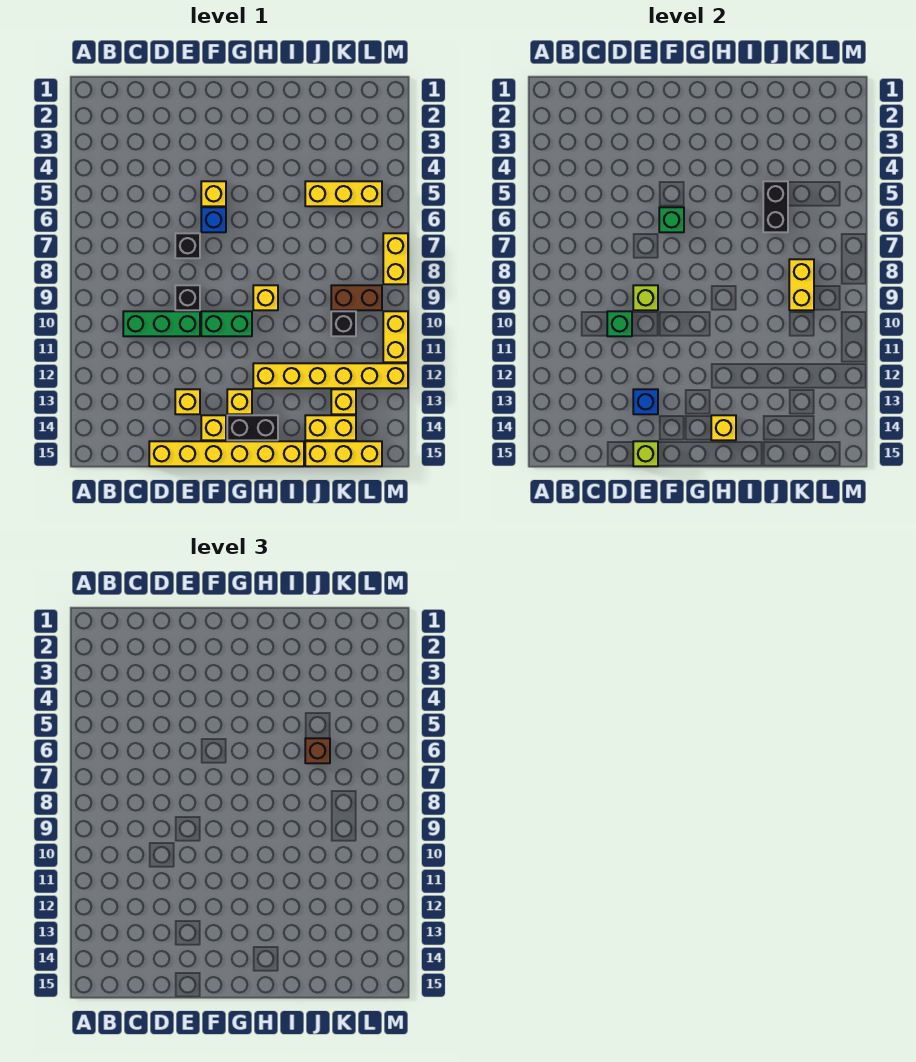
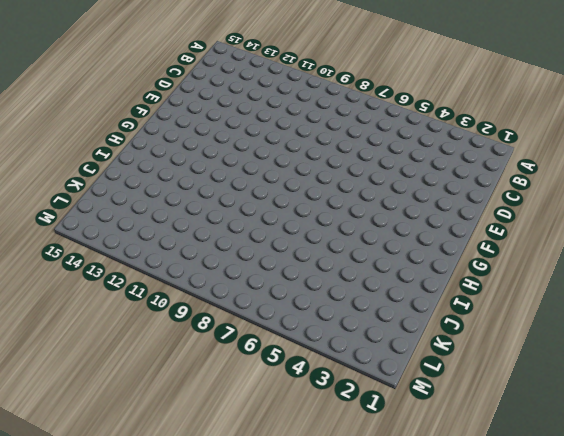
none -> green 1x3 brick [123,311,200,336]
none -> yellow 1x6 brick [149,441,304,466]
none -> black 1x1 brick [175,233,200,258]
none -> black 1x1 brick [175,285,200,310]

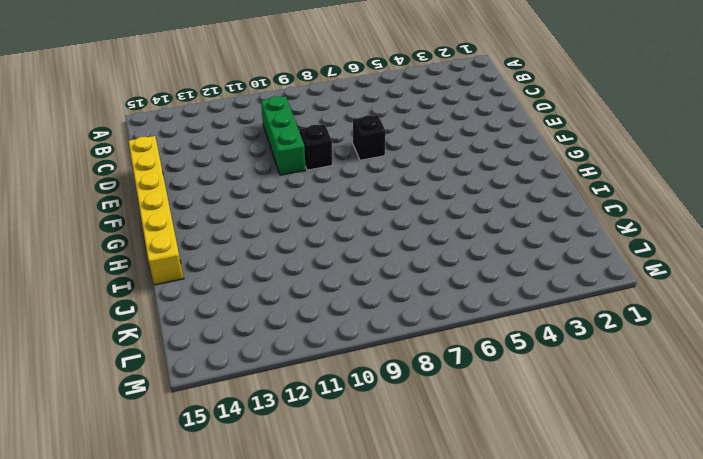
none -> yellow 1x1 brick [175,389,200,414]
none -> yellow 1x1 brick [201,181,226,206]
none -> blue 1x1 brick [201,207,226,232]
none -> green 1x2 brick [201,311,252,336]

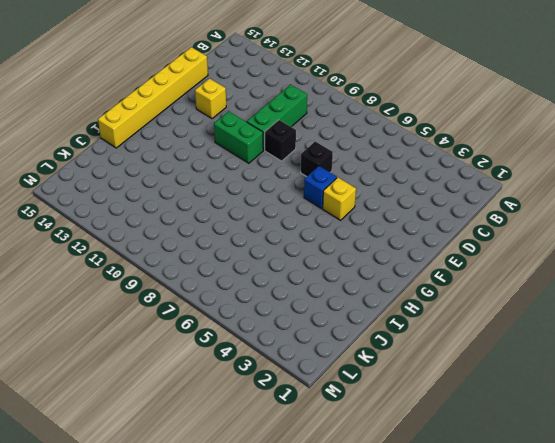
green 1x2 brick [214,111,263,163] -> green 1x2 brick turned to [201,311,252,336]
none -> yellow 1x1 brick [201,415,226,440]
none -> yellow 1x1 brick [227,389,252,414]
none -> black 1x2 brick [227,415,278,440]
none -> yellow 1x1 brick [253,285,278,310]

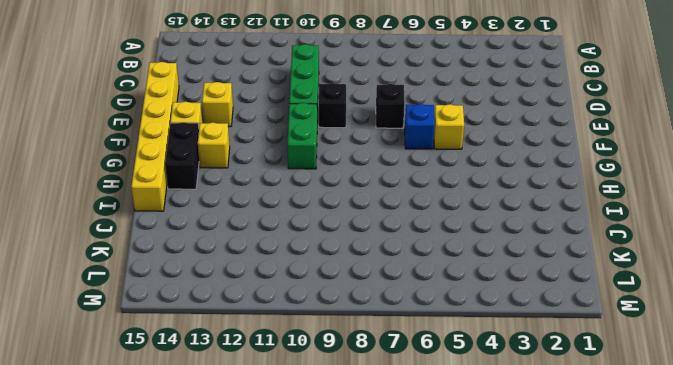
none -> yellow 1x1 brick [253,285,278,310]
none -> yellow 1x6 brick [253,363,408,388]
none -> yellow 1x3 brick [305,181,382,206]
none -> yellow 1x2 brick [305,415,356,440]

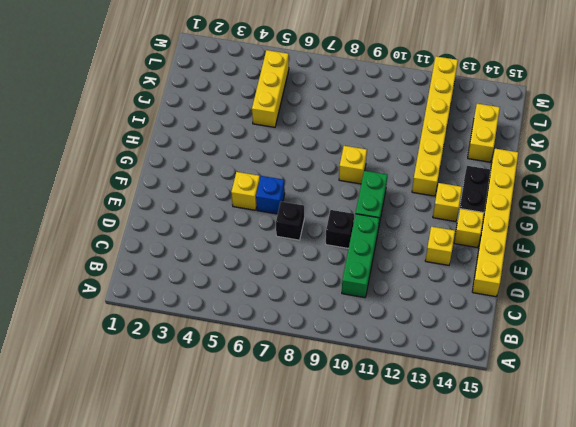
none -> yellow 1x3 brick [305,441,382,466]
none -> brown 1x2 brick [331,285,382,310]
none -> black 1x1 brick [331,311,356,336]
none -> yellow 1x1 brick [331,389,356,414]

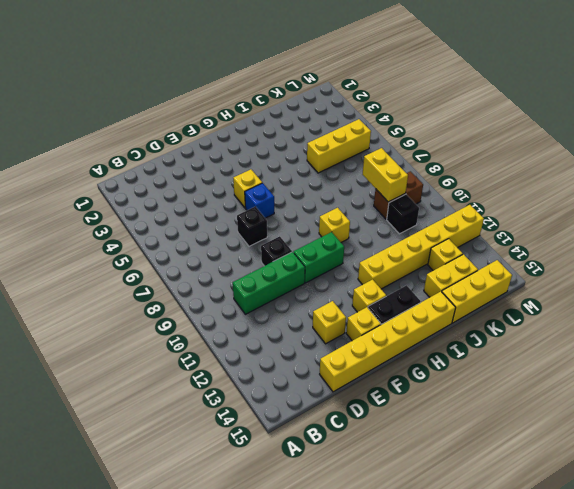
none -> yellow 1x2 brick [383,233,408,284]
none -> yellow 1x2 brick [383,311,408,362]
none -> green 1x1 brick [607,311,632,336]
none -> lime 1x1 brick [633,285,658,310]

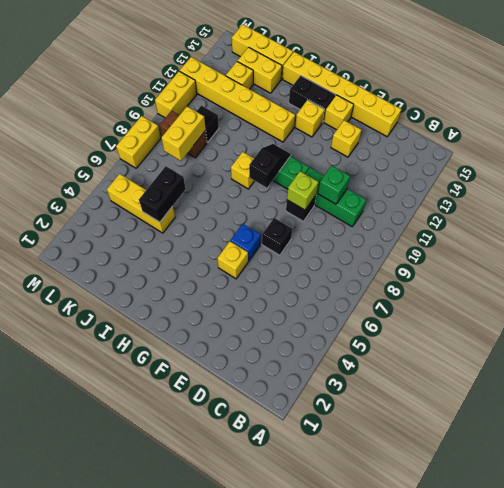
black 1x2 slope [249,144,291,188] -> none
none -> blue 1x1 brick [633,389,658,414]
none -> lime 1x1 brick [633,441,658,466]
none -> green 1x1 brick [659,207,684,232]
none -> yellow 1x1 brick [711,415,736,440]

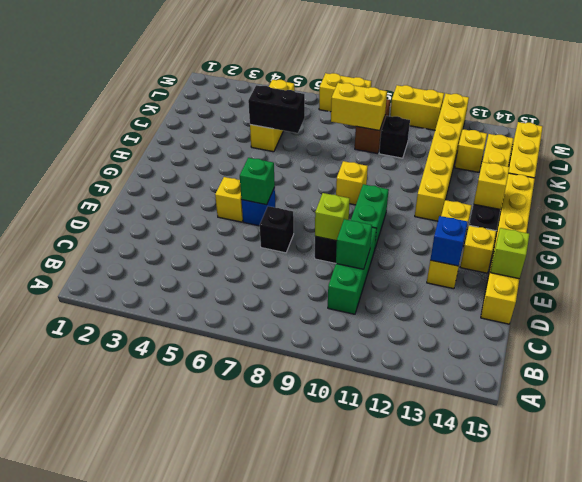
none -> brown 1x1 brick [305,738,330,763]

